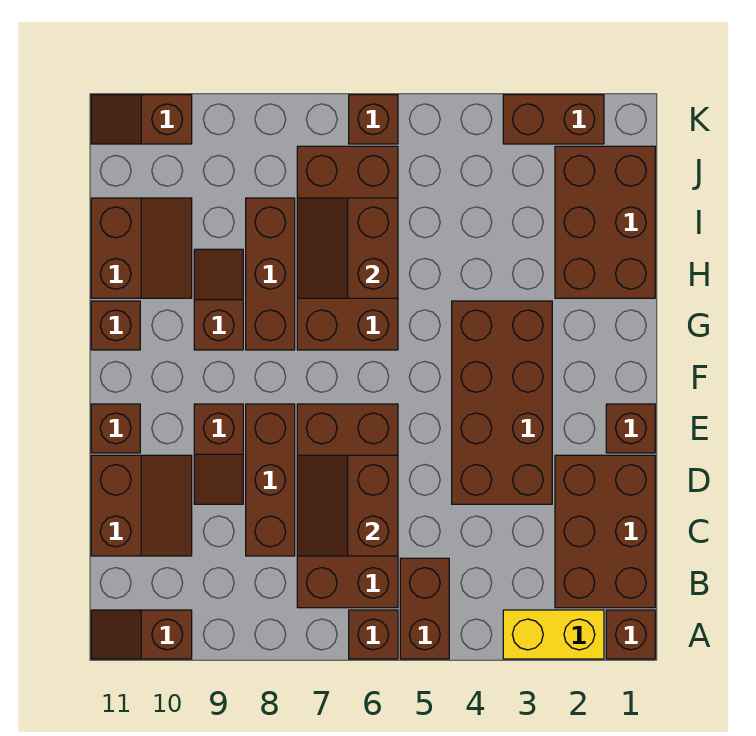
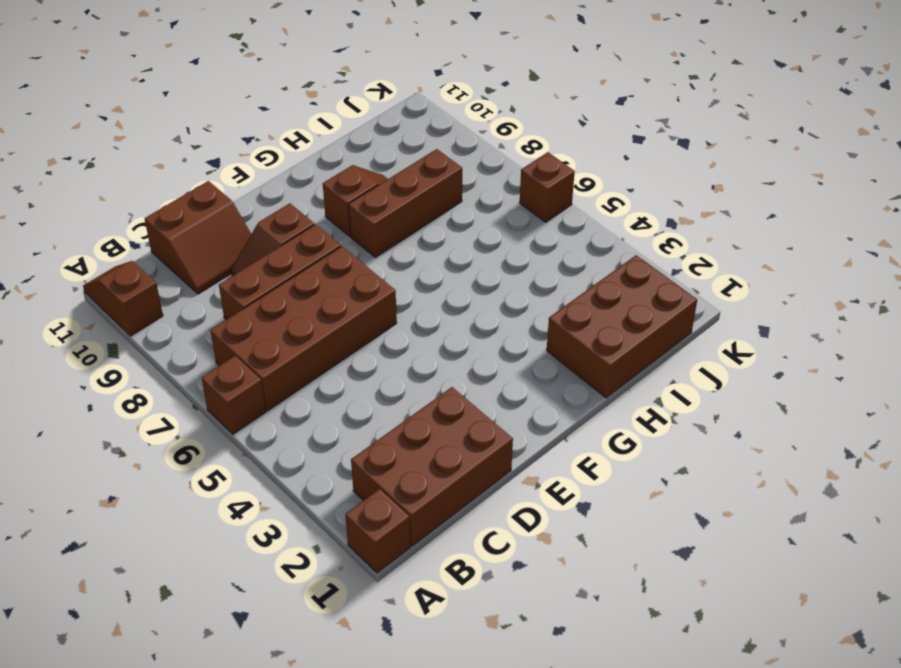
none -> yellow 1x2 brick [503,610,604,659]
none -> brown 1x2 brick [400,558,449,659]
none -> brown 2x4 brick [452,301,552,504]

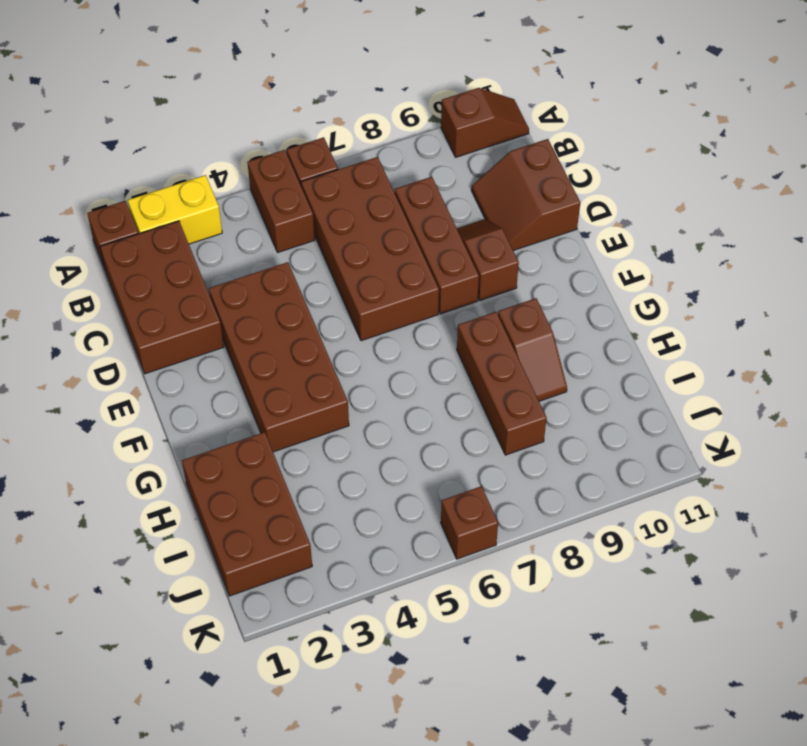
none -> brown 1x1 brick [606,404,655,453]
none -> brown 1x1 brick [91,404,140,453]
none -> brown 2x4 brick [297,146,398,350]

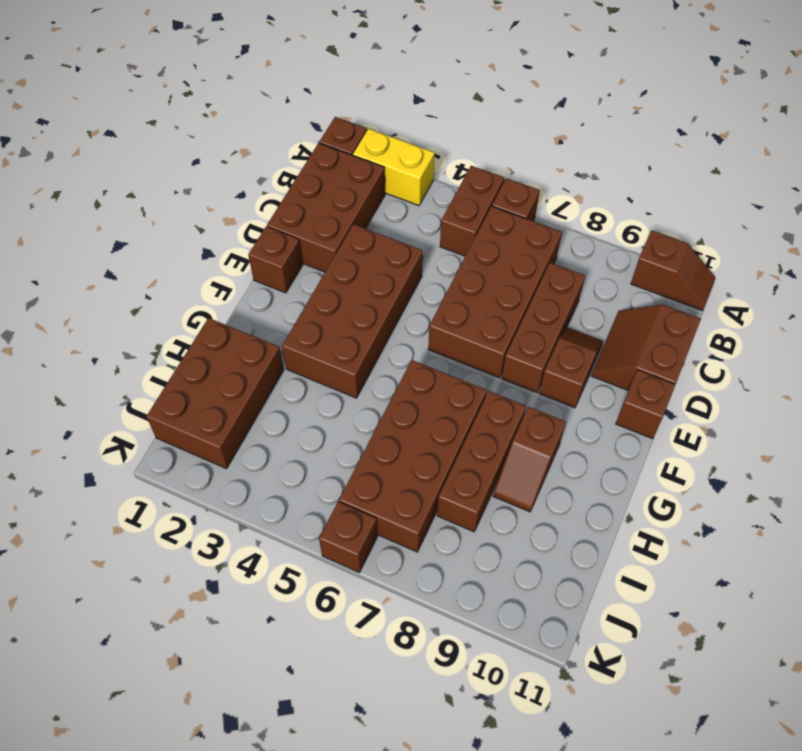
none -> brown 1x1 brick [91,301,140,350]
none -> brown 2x2 slope [91,198,192,298]
none -> brown 1x2 brick [503,95,604,144]

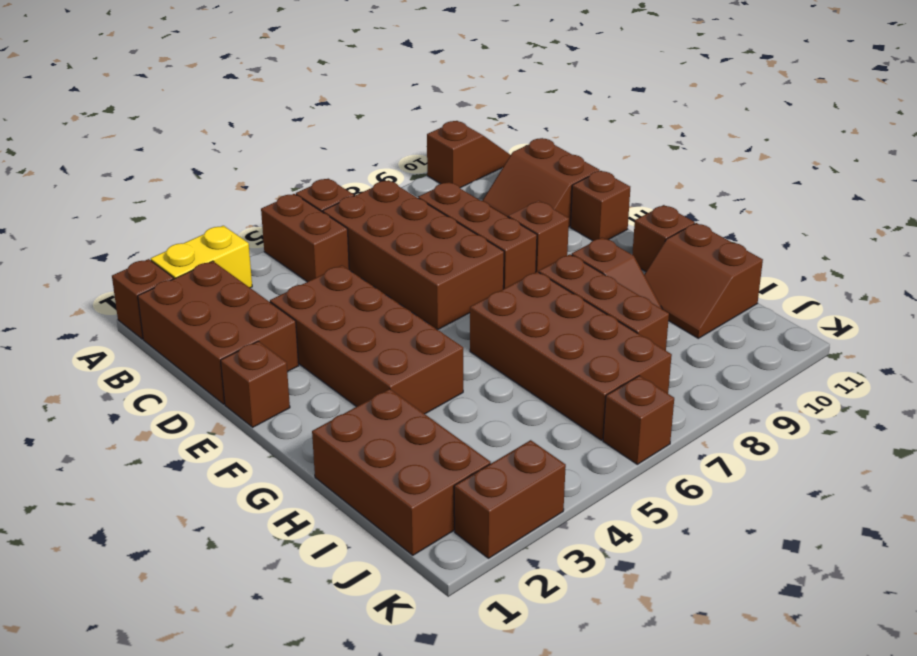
none -> brown 1x2 slope [91,95,192,144]
none -> brown 2x2 slope [297,455,398,556]
none -> brown 2x2 slope [297,198,398,298]

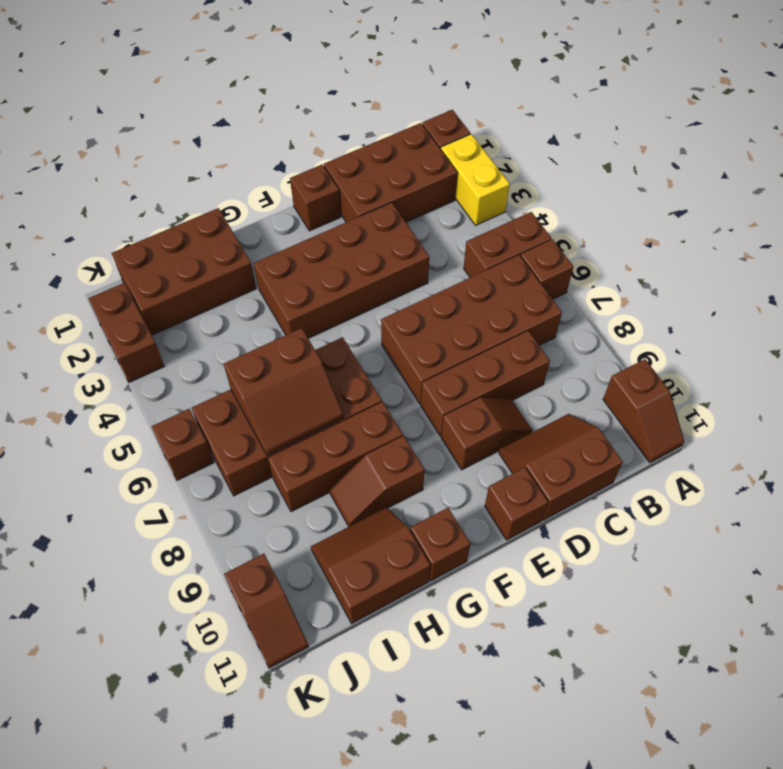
none -> brown 2x2 slope [297,455,398,556]

